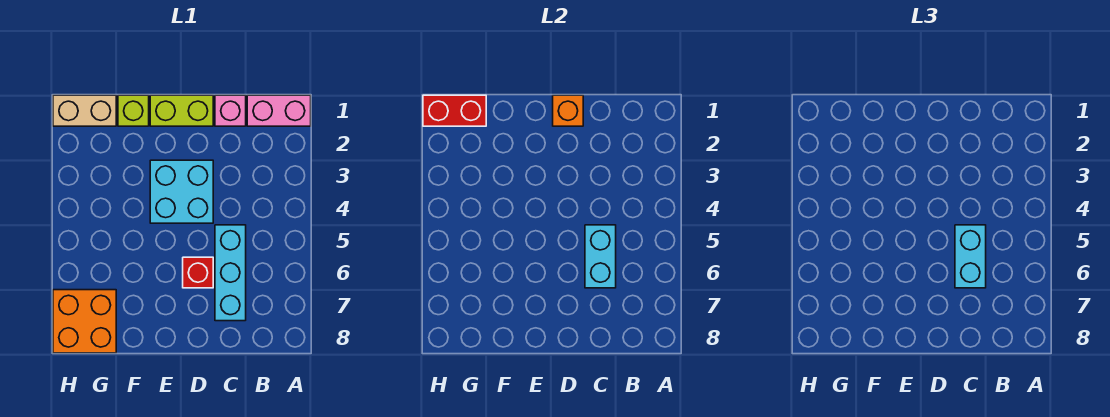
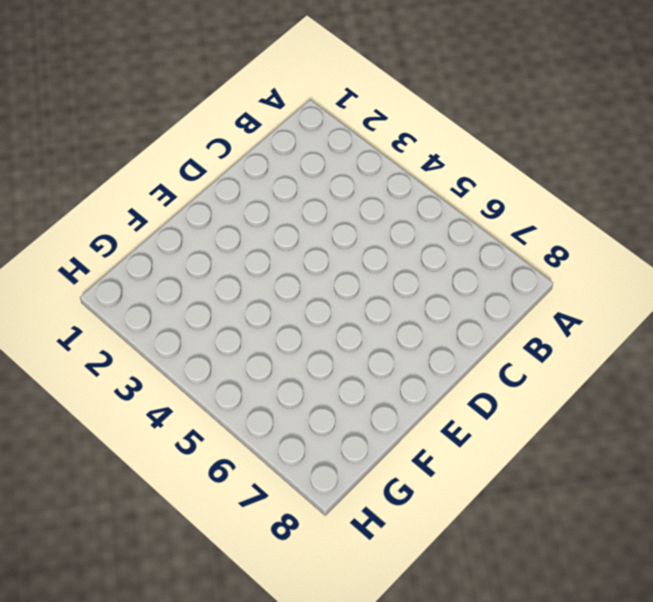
none -> pink 1x2 brick [247,95,311,126]
none -> pink 1x1 brick [215,95,246,126]
none -> cyan 1x3 brick [215,225,246,321]

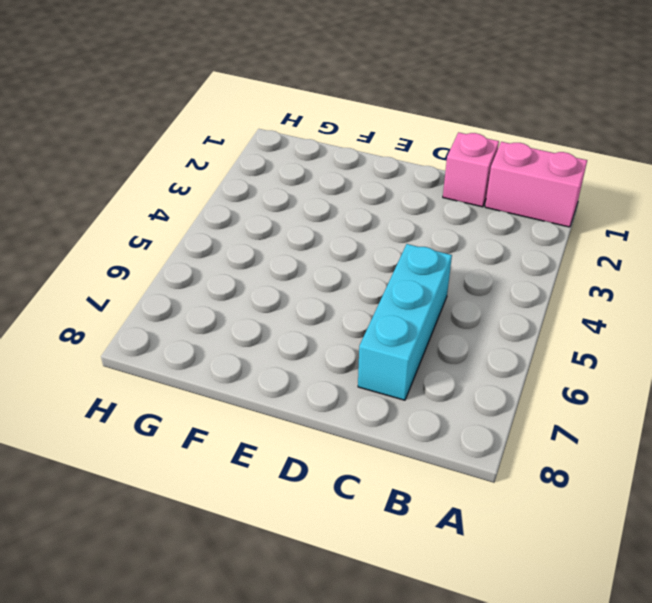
none -> lime 1x2 brick [150,95,213,126]
none -> cyan 2x2 brick [150,160,213,223]
none -> red 1x1 brick [183,257,213,288]

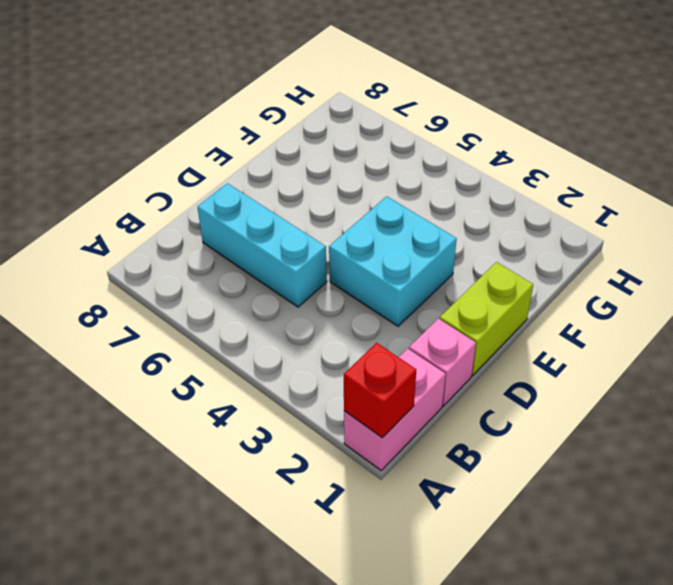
red 1x1 brick [344,343,416,438] -> red 1x1 brick moved to [183,257,213,288]
none -> lime 1x1 brick [118,95,149,126]
none -> tan 1x2 brick [53,95,116,126]
none -> orange 2x2 brick [53,290,116,353]

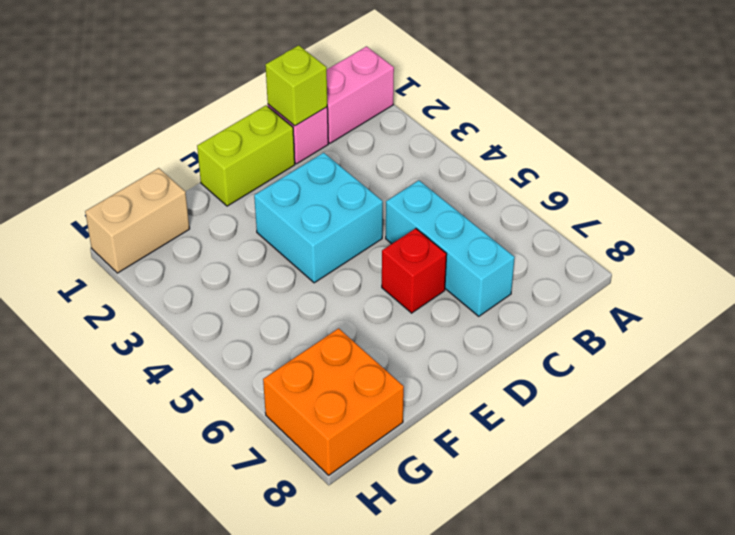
lime 1x1 brick [266,45,327,126] -> lime 1x1 brick moved to [118,95,149,126]
none -> cyan 1x2 brick [585,225,616,288]
none -> orange 1x1 brick [553,95,583,126]
none -> red 1x2 brick [423,95,486,126]

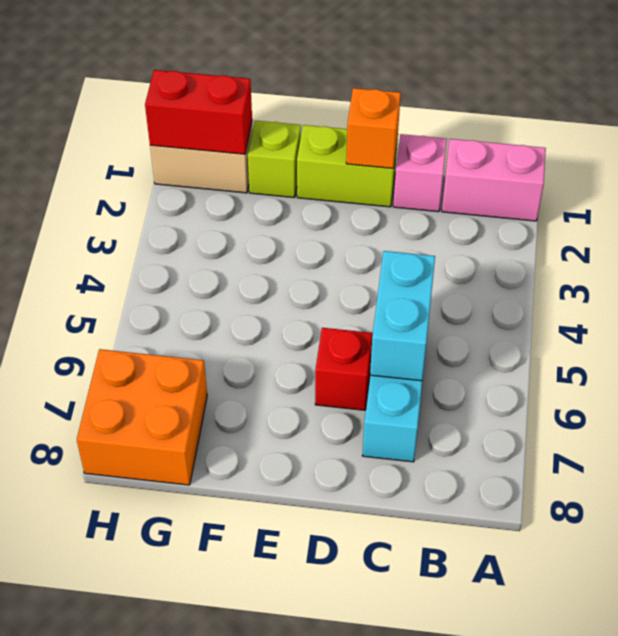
none -> cyan 2x2 brick [150,160,213,223]
none -> cyan 1x2 brick [955,225,986,288]

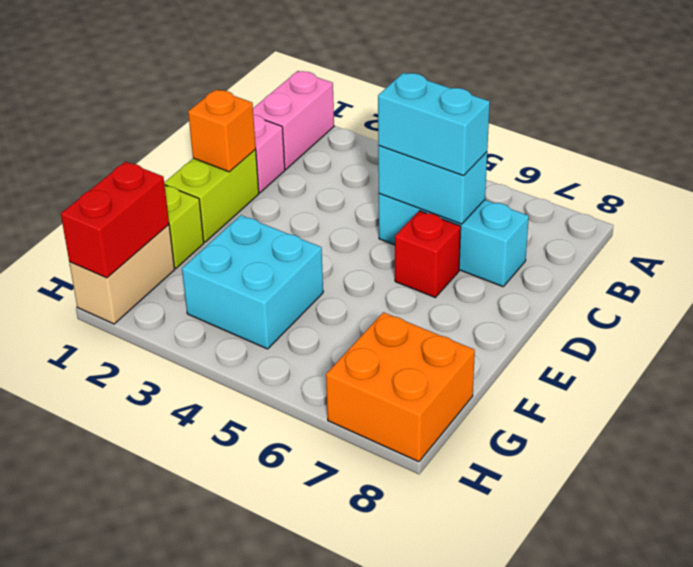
cyan 2x2 brick [182,215,323,349] -> cyan 2x2 brick moved to [150,160,213,223]

